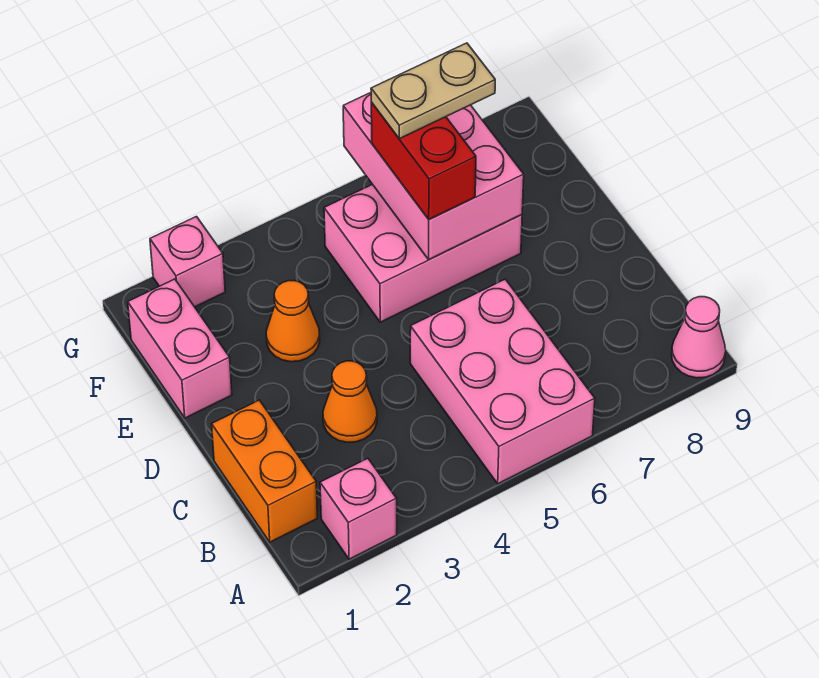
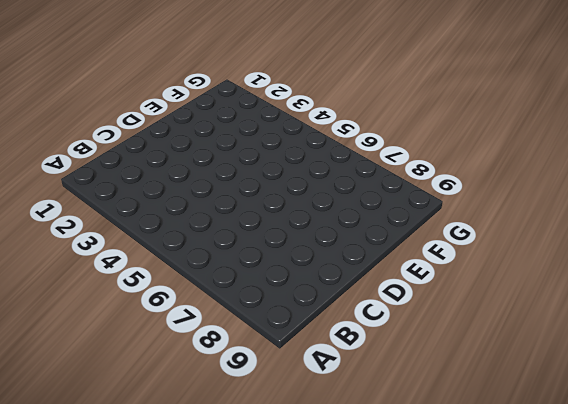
none -> pink 1x1 brick [320,458,397,559]
none -> pink 2x3 brick [410,279,595,484]
none -> pink 1x1 cone [672,297,726,378]

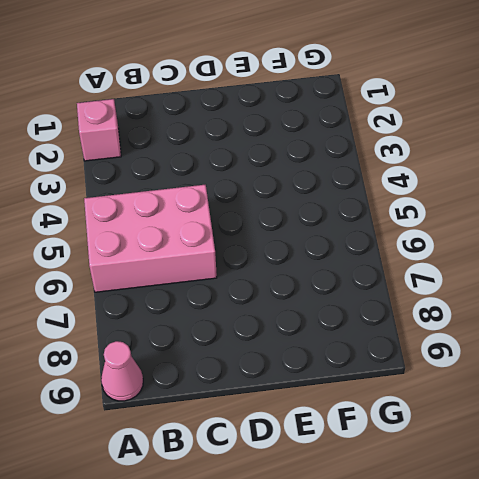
none -> orange 1x2 brick [212,400,317,542]
none -> orange 1x1 cone [323,361,377,442]
none -> pink 1x2 brick [128,279,232,418]

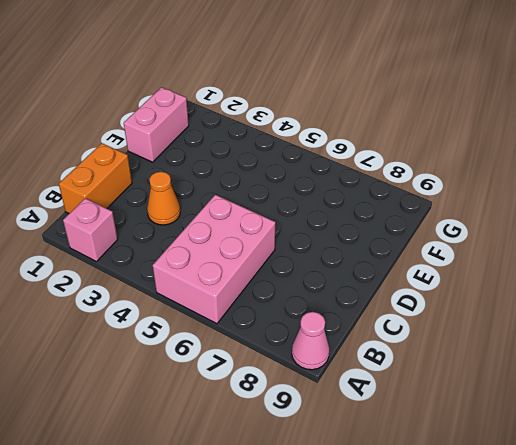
none -> orange 1x1 cone [266,281,320,362]
none -> pink 2x3 brick [324,184,522,322]
none -> pink 1x1 brick [150,217,225,307]

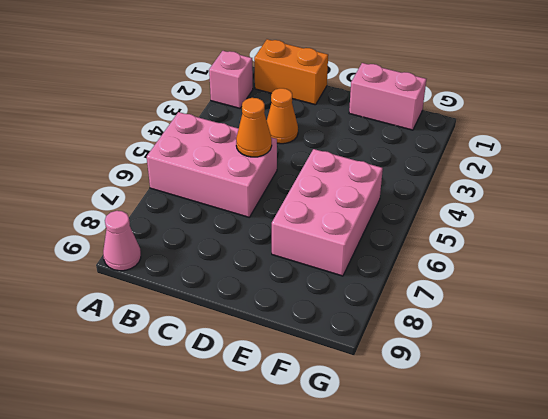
orange 1x1 cone [236,98,272,157] -> orange 1x1 cone moved to [266,281,320,362]
none -> pink 1x1 brick [150,217,225,307]
none -> pink 2x3 brick [343,93,524,260]
none -> red 1x2 brick [371,102,476,220]

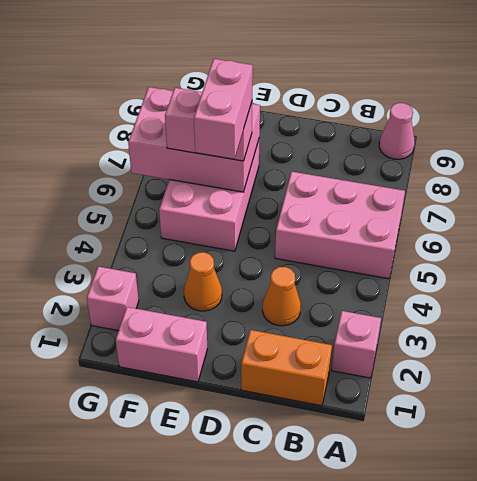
pink 1x2 brick [194,59,253,159] -> none
pink 1x2 brick [165,88,252,161] -> red 1x2 brick [371,102,476,220]
none -> tan 1x2 plate [371,43,495,139]

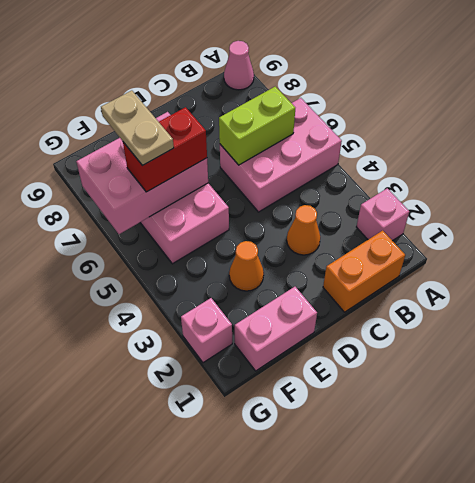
lime 1x2 brick [219,87,295,165] -> none

